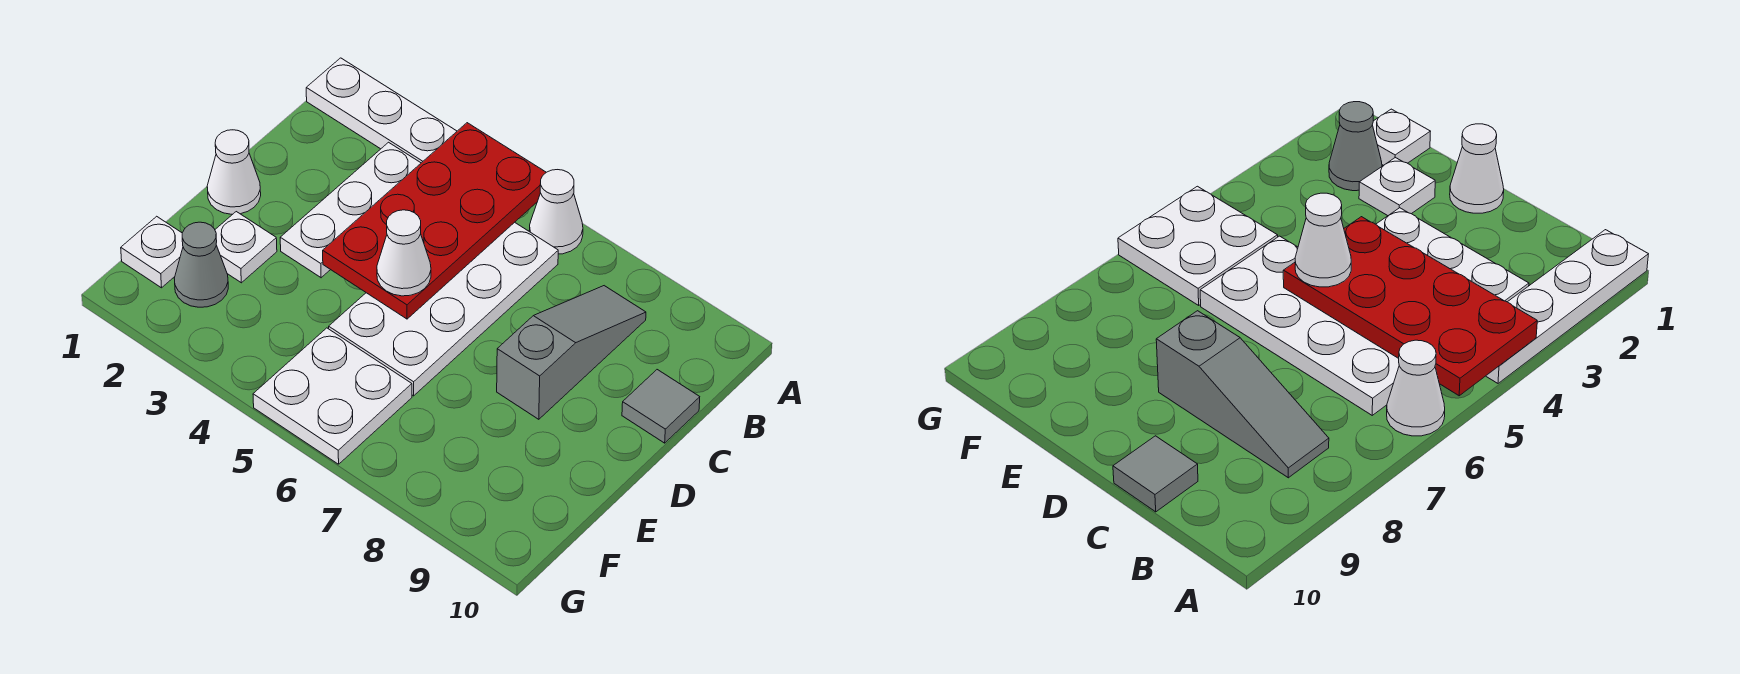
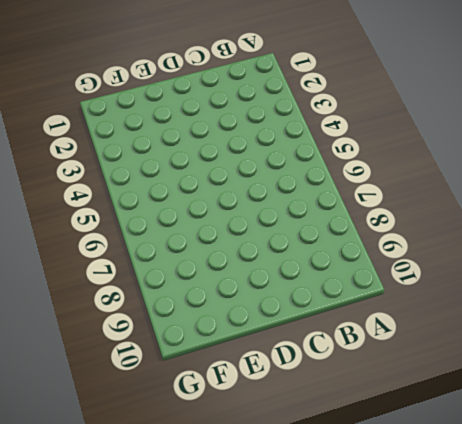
none -> white 1x4 plate [306,58,457,163]
none -> white 1x1 cone [529,170,583,254]
none -> white 1x3 plate [280,142,421,278]

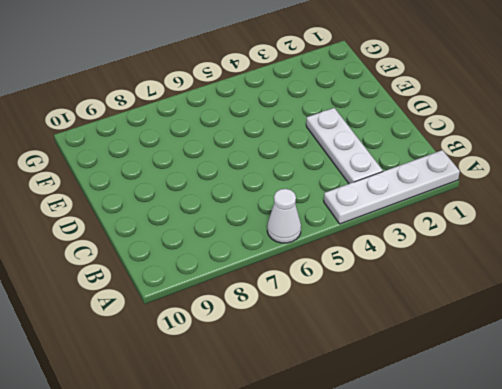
none -> white 2x4 plate [329,222,558,396]
none -> grey 1x3 slope [497,286,646,419]
none -> grey 1x1 tile [622,370,700,443]

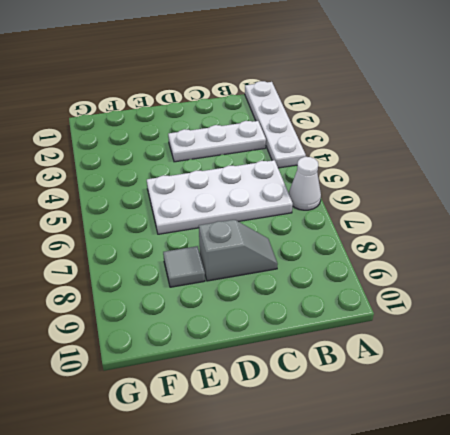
grey 1x2 slope [199,220,278,281] -> grey 1x3 slope [497,286,646,419]
grey 1x1 tile [163,246,205,287] -> grey 1x1 tile moved to [622,370,700,443]
none -> white 1x1 cone [207,130,261,214]
none -> white 1x1 plate [215,212,277,283]
none -> white 1x1 plate [121,216,183,288]

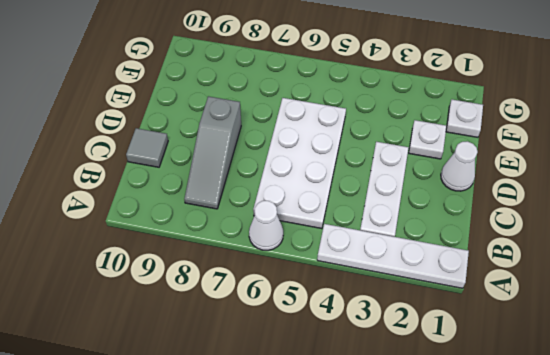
none -> grey 1x1 cone [174,222,228,307]
none -> white 2x2 plate [253,328,412,464]
none -> red 2x4 plate [323,123,546,319]

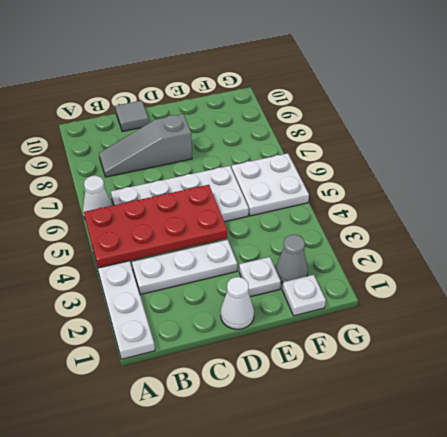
none -> white 1x1 cone [377,210,431,296]

